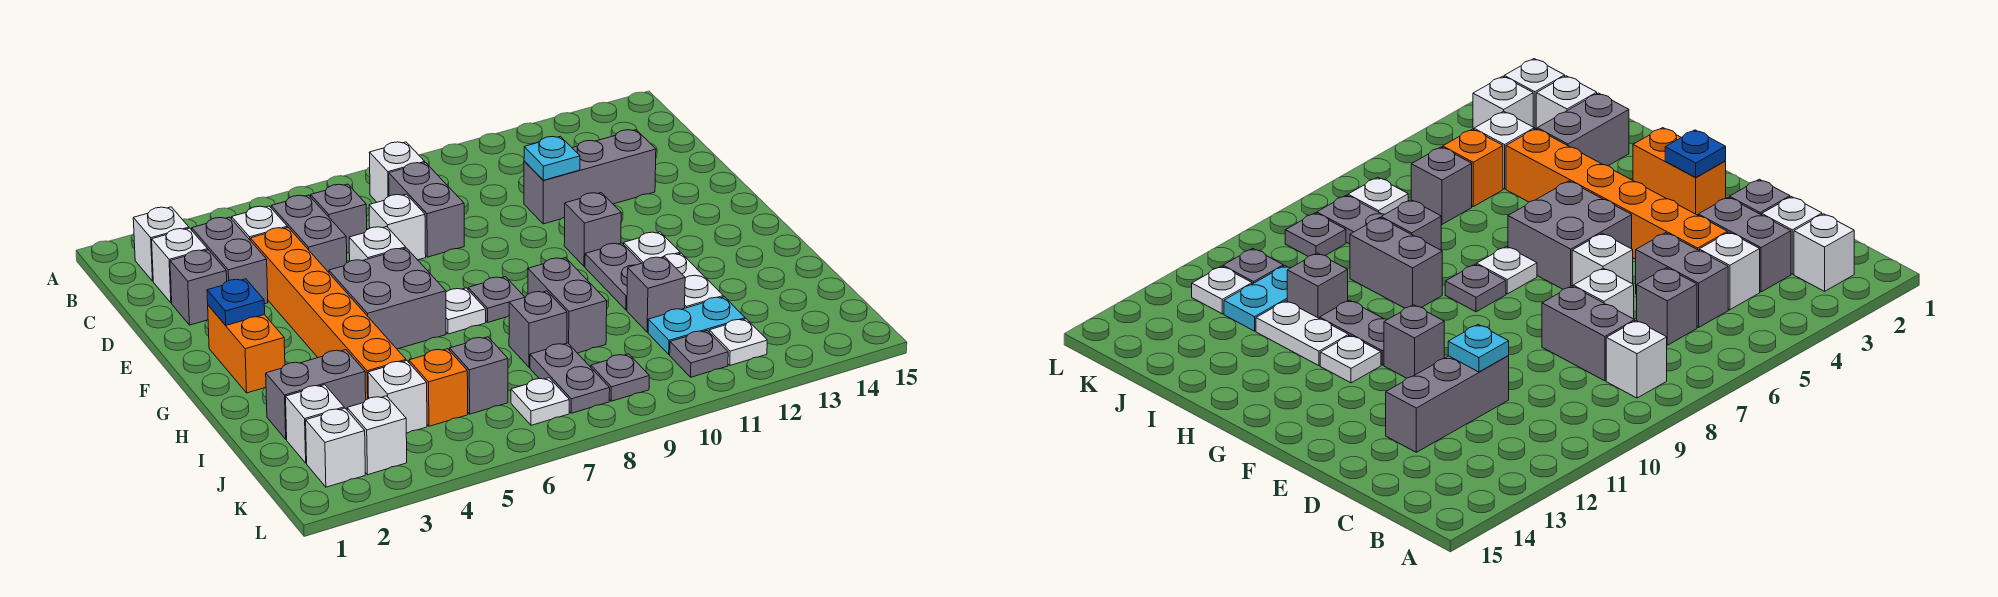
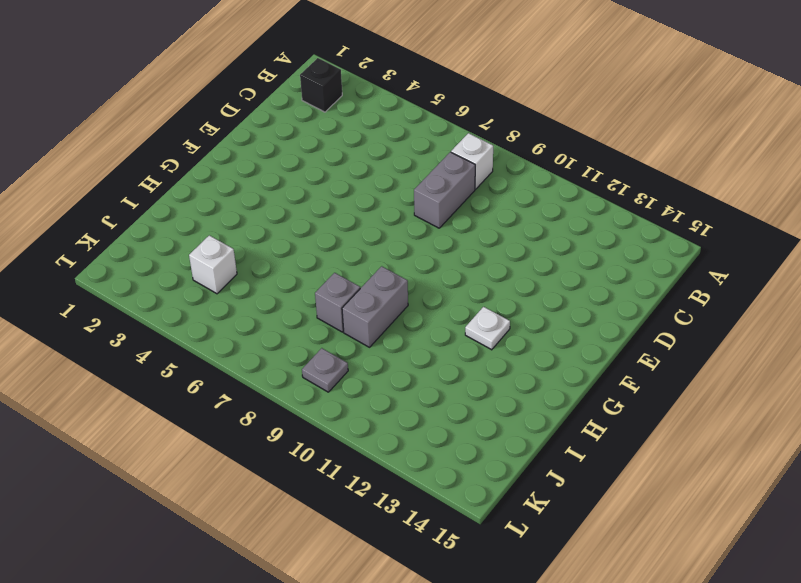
black 1x1 brick [300,58,342,112] -> white 1x1 brick [133,207,189,281]
none -> white 1x1 brick [152,228,208,303]
none -> grey 1x2 brick [192,217,268,304]
none -> white 1x1 brick [232,206,287,240]
none -> grey 1x2 brick [271,195,347,272]

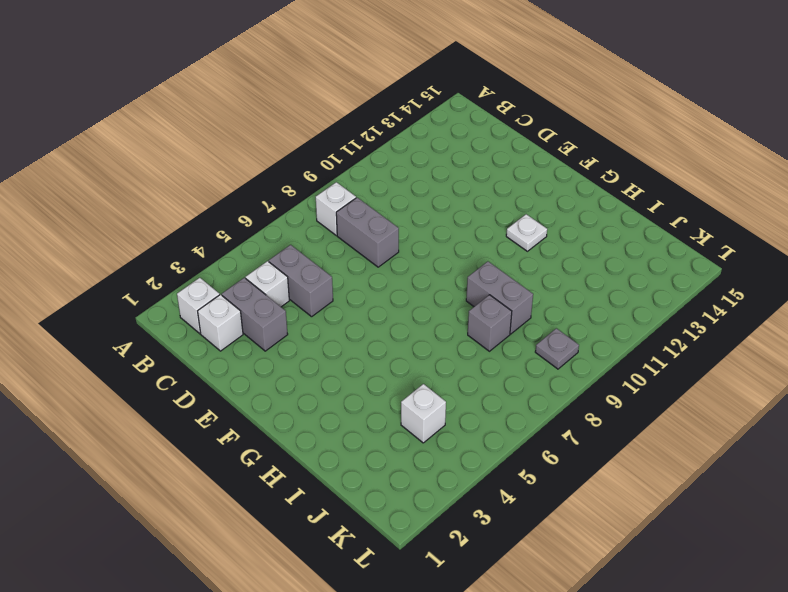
none -> grey 1x1 brick [311,184,367,253]
none -> grey 1x1 brick [170,250,227,325]
none -> orange 1x6 brick [250,227,406,400]
none -> white 1x1 brick [369,194,426,260]

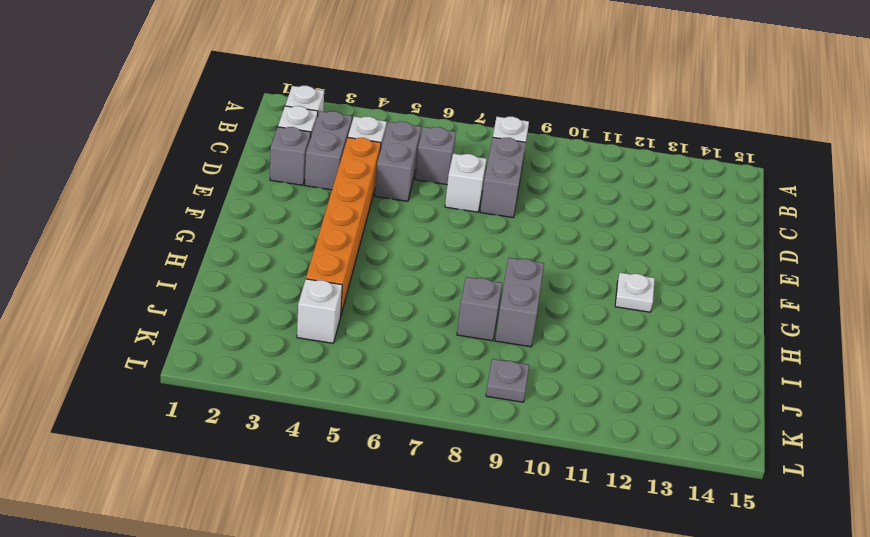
none -> grey 1x3 brick [524,130,656,224]
none -> white 1x1 brick [349,227,406,261]
none -> orange 1x2 brick [208,305,285,393]
none -> grey 2x2 brick [329,248,446,349]

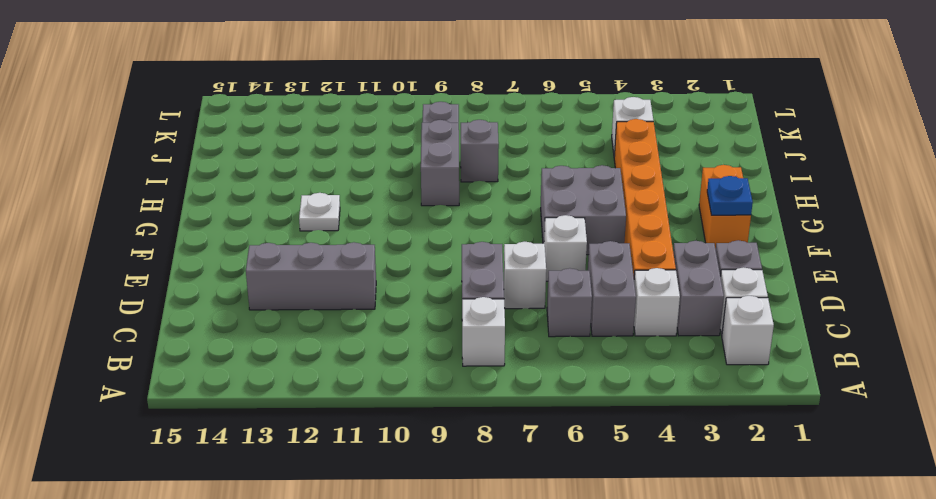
none -> grey 1x1 brick [564,193,621,267]
none -> white 1x1 plate [446,288,486,334]
none -> grey 1x1 plate [468,277,525,322]
none -> grey 1x2 plate [585,243,641,310]

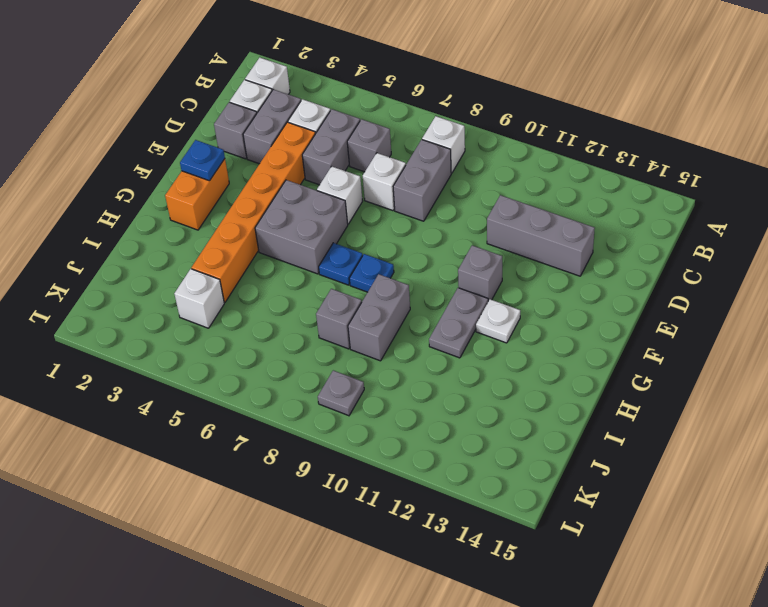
blue 1x1 plate [319,243,363,285] -> white 1x1 plate [446,288,486,334]
blue 1x1 plate [349,254,394,292] -> grey 1x1 plate [468,277,525,322]
none -> white 1x2 plate [663,253,723,308]
none -> grey 1x2 brick [266,350,366,439]
none -> grey 1x1 brick [627,257,685,332]
none -> white 1x1 brick [286,385,344,463]

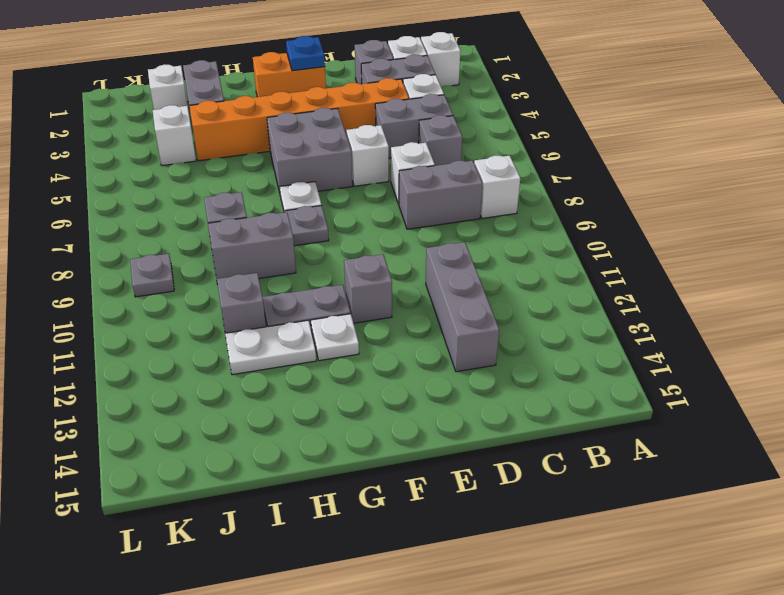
none -> orange 1x1 brick [409,349,468,426]
none -> grey 1x1 brick [450,337,508,414]
none -> grey 1x2 plate [530,343,610,413]
none -> cyan 1x2 plate [648,297,745,355]

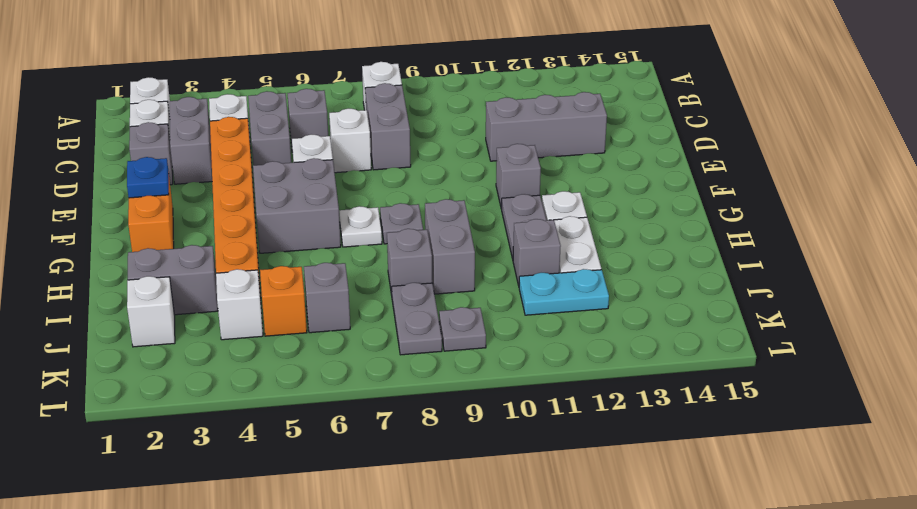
none -> white 1x1 brick [306,408,365,487]
none -> white 1x1 brick [347,396,407,475]
none -> white 1x1 plate [511,378,569,425]
none -> grey 1x1 plate [670,331,728,377]

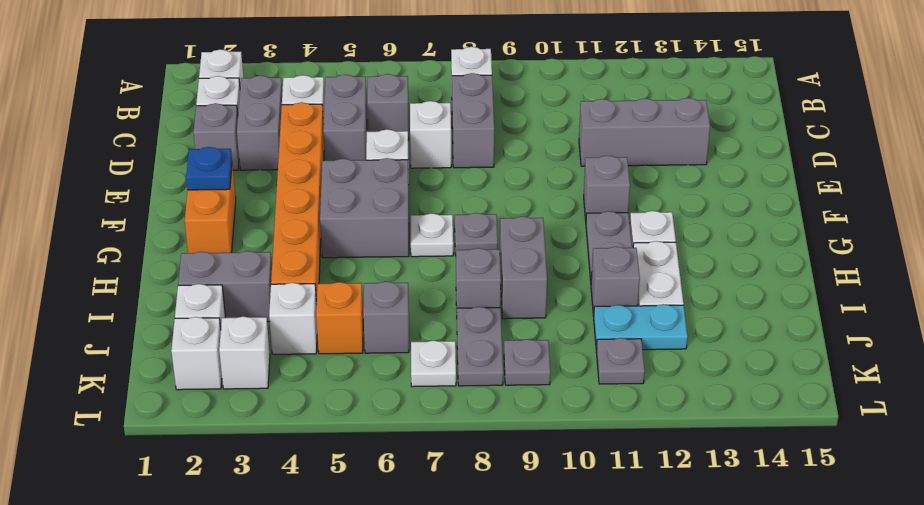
none -> white 1x1 plate [709,319,767,365]
none -> cyan 1x1 plate [524,136,580,180]

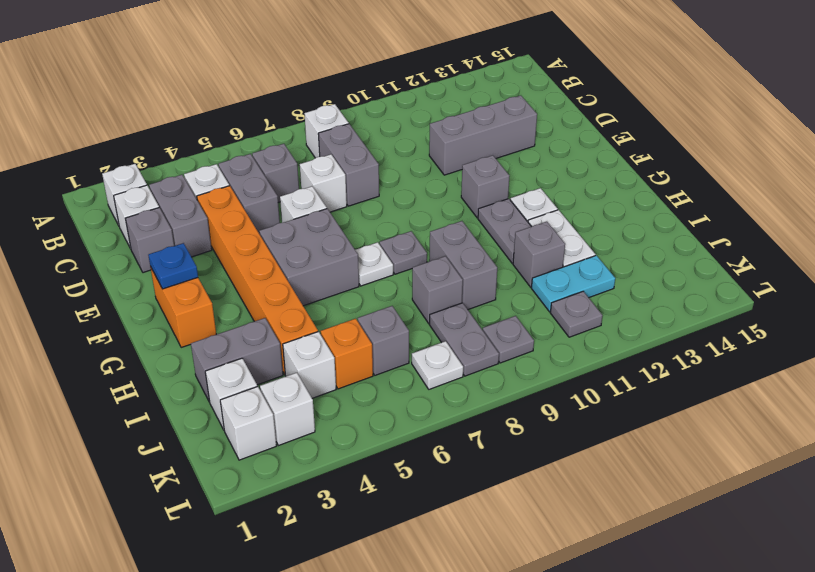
none -> white 1x1 plate [709,319,767,365]
none -> cyan 1x1 plate [524,136,580,180]

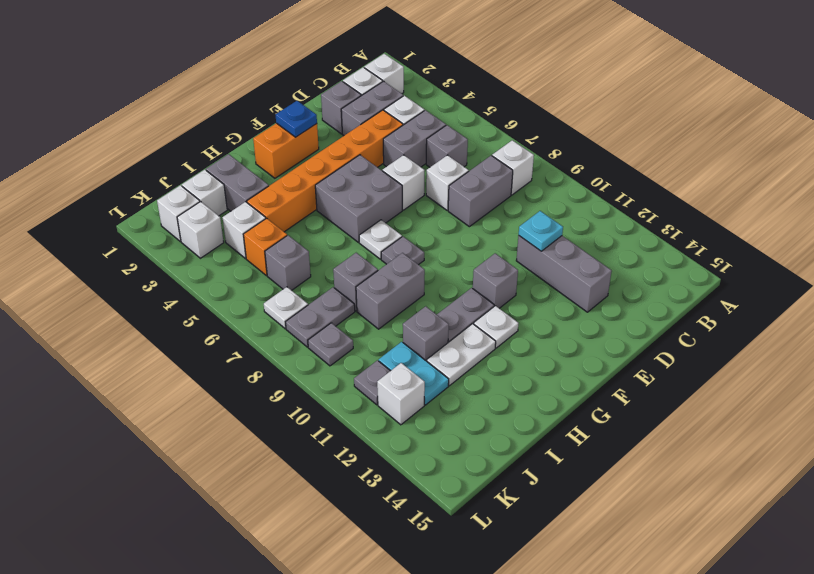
white 1x1 brick [377,363,425,425] -> white 1x1 plate [709,319,767,365]

